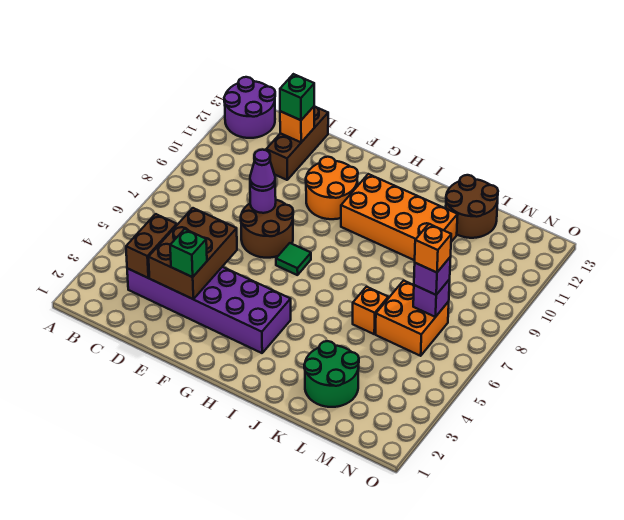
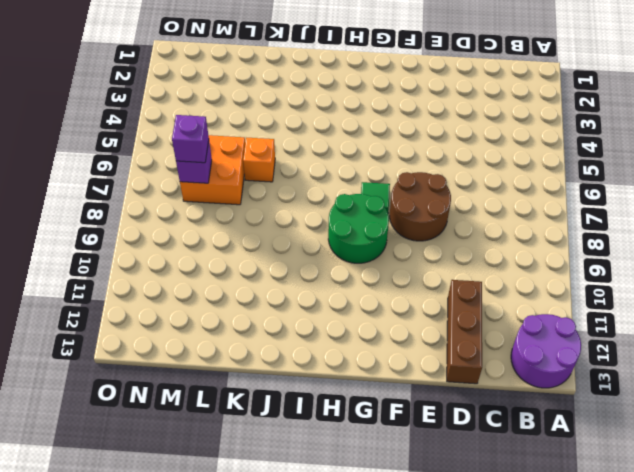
green 2x2 round brick [328,194,389,263] -> green 2x2 round brick moved to [304,341,359,407]
none -> purple 2x6 brick [127,267,291,353]
none -> orange 2x2 round brick [306,157,358,219]
none -> orange 2x4 brick [341,174,458,260]

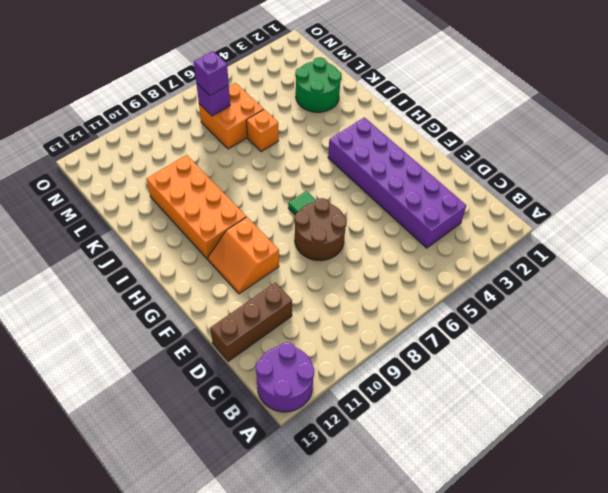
orange 2x2 slope [208,217,279,294] -> orange 2x2 round brick [306,157,358,219]
none -> brown 2x2 round brick [446,175,498,238]
none -> brown 1x2 brick [126,214,177,278]
none -> brown 2x3 brick [149,208,237,299]

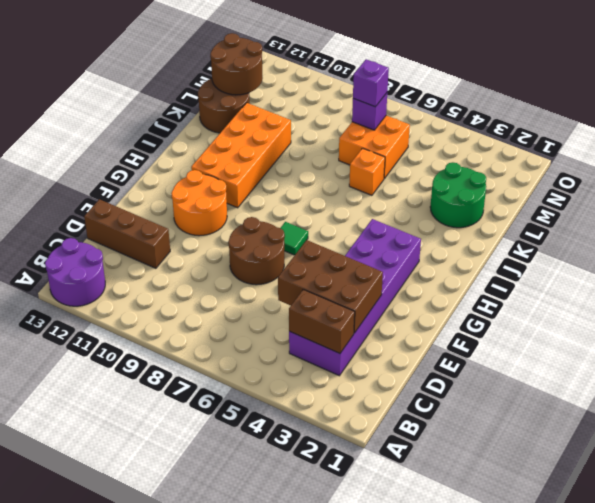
brown 2x2 round brick [210,33,263,95] -> none
none -> orange 1x1 brick [280,107,314,142]
none -> purple 1x1 round brick [250,184,276,213]
none -> green 1x1 brick [280,74,314,120]

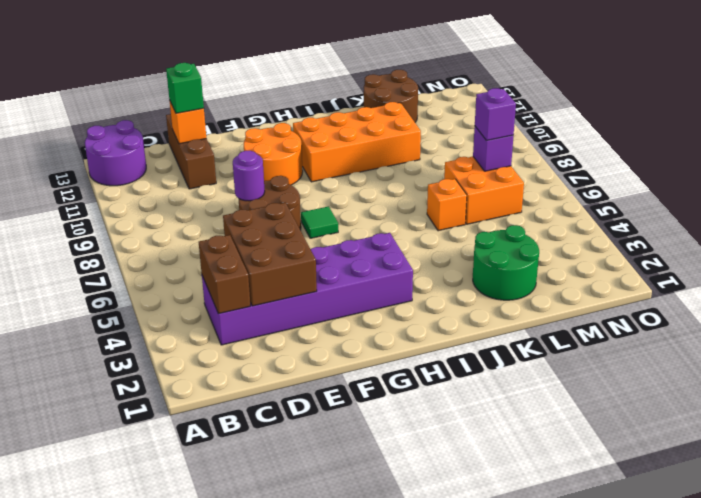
none -> green 1x1 brick [170,229,207,277]
none -> purple 1x1 cone [250,150,275,191]
none -> orange 1x1 brick [415,224,451,272]

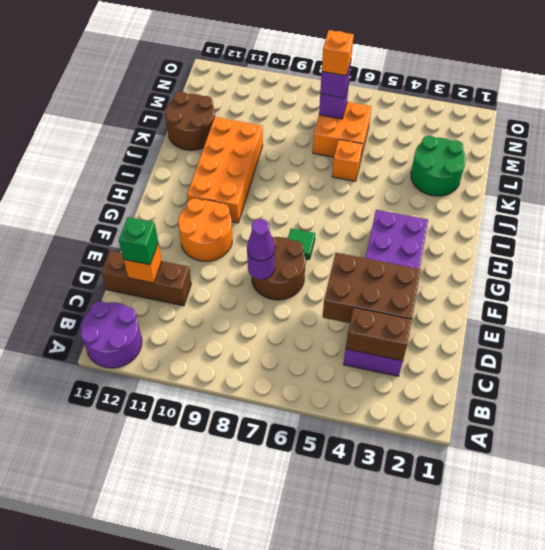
none -> green 1x1 brick [170,229,207,277]

